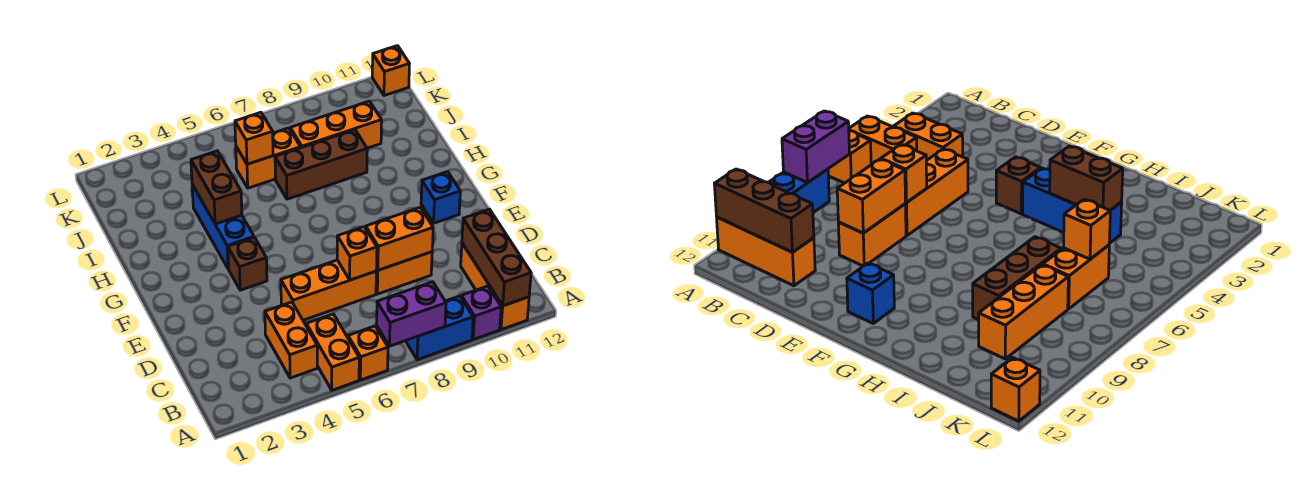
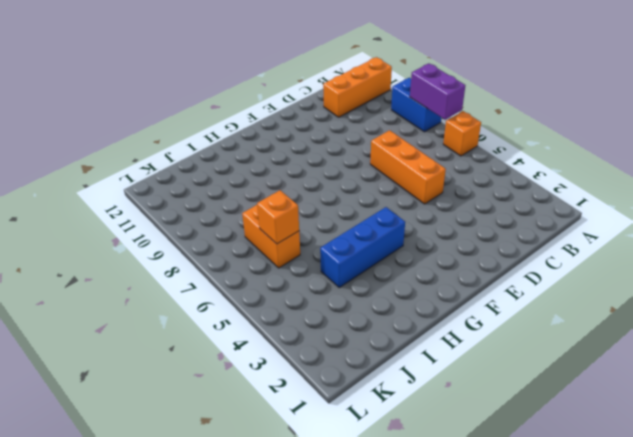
none -> orange 1x2 brick [306,314,359,390]
none -> purple 1x1 brick [461,286,501,339]
none -> orange 1x2 brick [265,302,317,378]

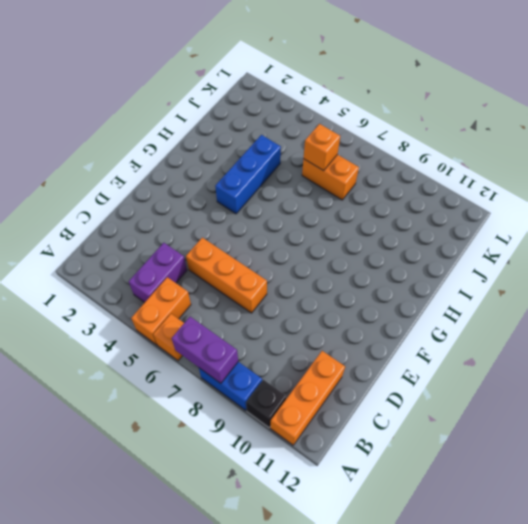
black 1x1 brick [246,380,287,427] -> purple 1x1 brick [461,286,501,339]
purple 1x2 brick [129,243,187,303] -> orange 1x2 brick [265,302,317,378]
none -> orange 1x2 brick [376,252,432,294]
none -> brown 1x1 brick [228,238,267,290]
none -> blue 1x1 brick [421,172,460,223]

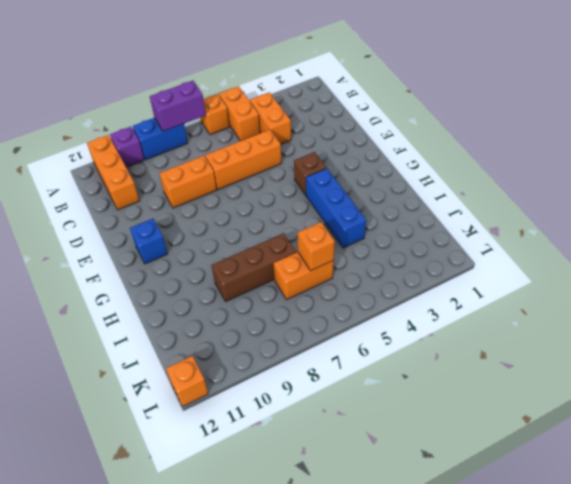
none -> orange 1x3 brick [290,101,382,148]
none -> brown 1x3 brick [462,209,531,306]
none -> orange 1x1 brick [337,227,377,280]

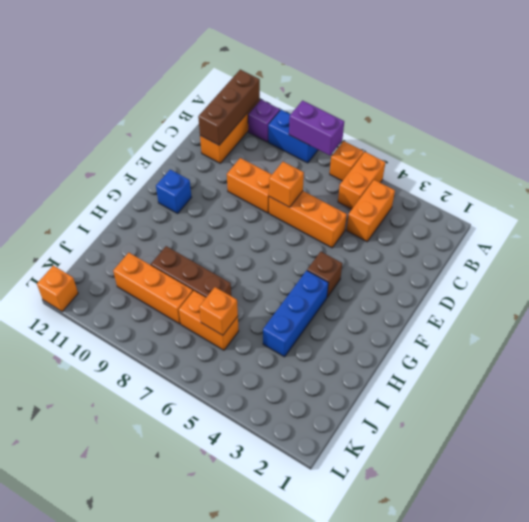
none -> orange 1x2 brick [366,207,433,270]
none -> brown 1x2 brick [191,151,242,224]

